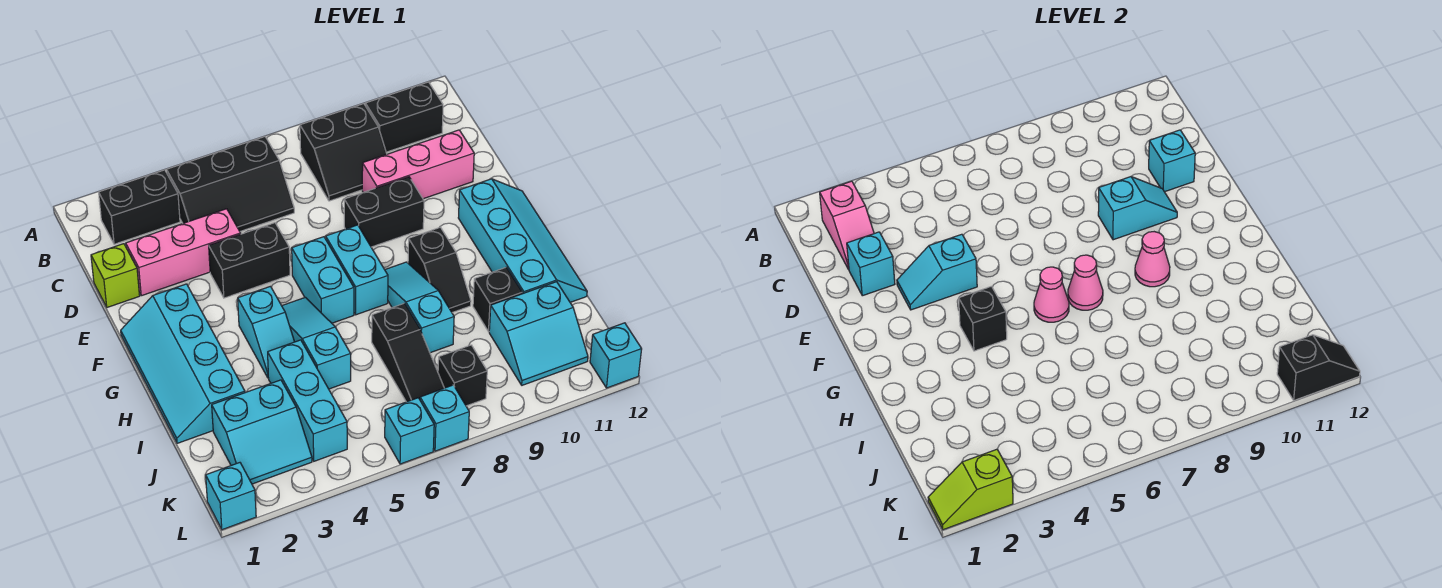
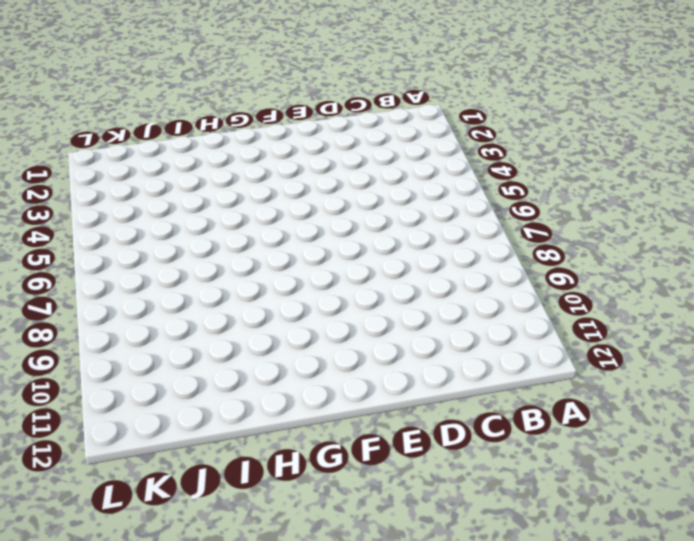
none -> black 1x2 brick [99,170,180,244]
none -> black 2x3 slope [167,137,294,231]
none -> black 2x2 slope [300,104,387,201]
none -> black 1x2 brick [365,82,443,152]

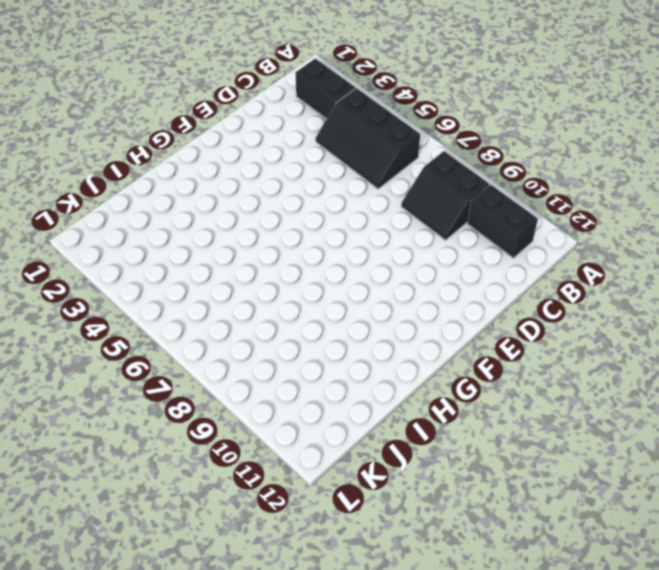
none -> lime 1x1 brick [91,244,140,307]
none -> pink 1x3 brick [126,209,241,296]
none -> pink 1x3 brick [362,130,474,199]
none -> black 1x2 brick [209,223,290,298]

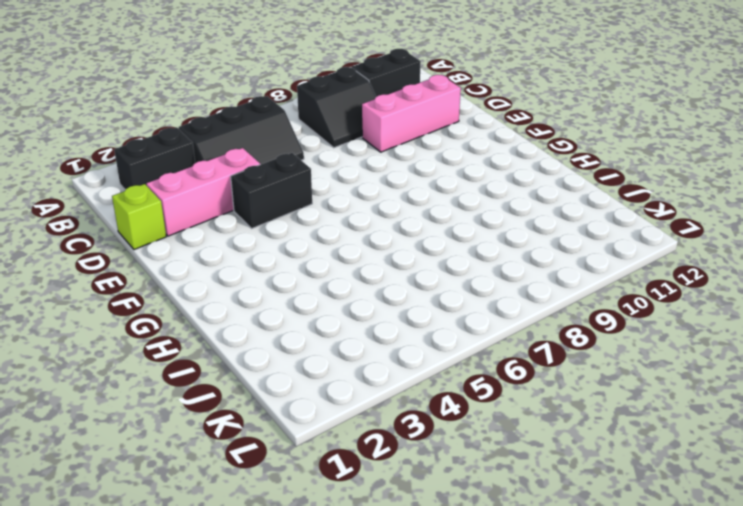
none -> black 1x2 brick [344,177,424,247]
none -> cyan 2x4 slope [121,284,245,443]
none -> cyan 1x2 brick [292,237,354,323]
none -> cyan 1x2 brick [326,225,388,315]

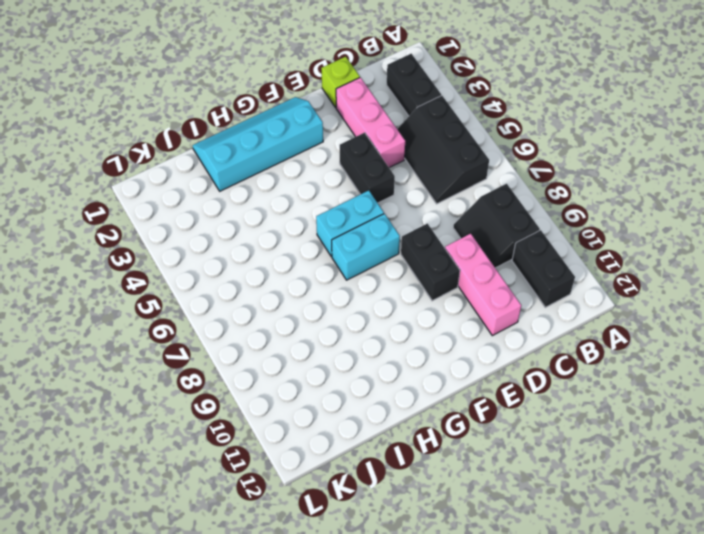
none -> cyan 2x4 slope [458,179,587,302]
none -> cyan 1x2 slope [238,286,294,377]
none -> cyan 1x3 slope [282,297,351,389]
none -> cyan 1x3 slope [385,262,454,353]

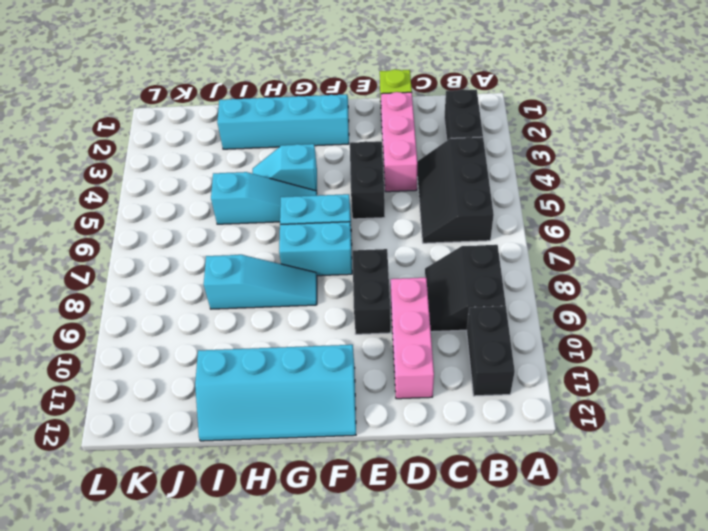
none -> black 1x2 slope [408,227,471,312]
none -> cyan 1x3 brick [268,340,347,461]
none -> black 1x3 slope [372,303,444,402]
none -> black 1x1 brick [473,268,522,332]

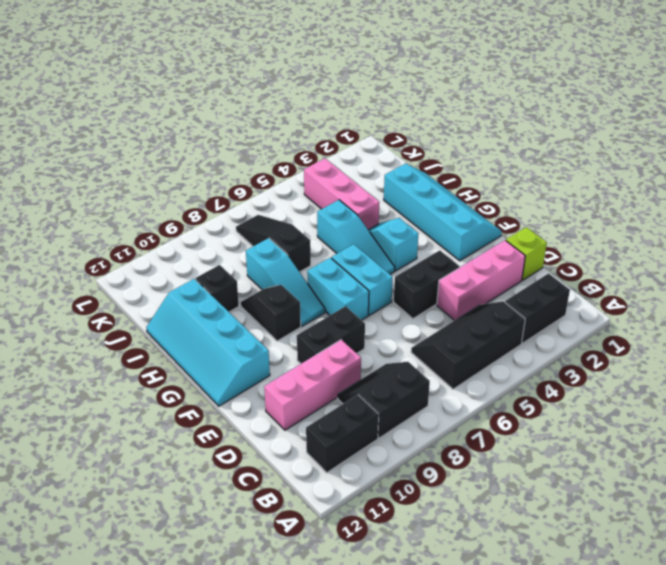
pink 1x3 brick [304,158,379,230] -> cyan 1x3 brick [268,340,347,461]
none -> cyan 2x2 slope [212,380,312,484]
none -> cyan 2x2 slope [489,282,588,385]
none -> black 1x1 brick [438,345,487,406]
none -> cyan 1x1 brick [206,463,256,530]

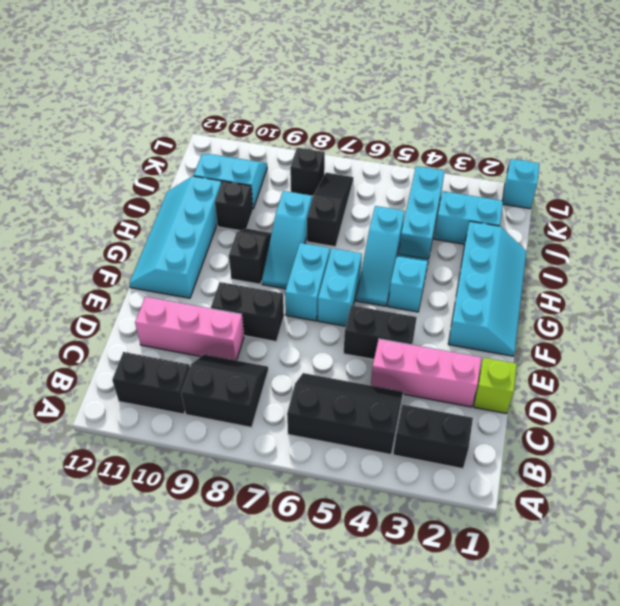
none -> cyan 1x1 brick [385,398,434,464]
none -> cyan 1x1 brick [420,385,469,451]
none -> cyan 1x1 brick [590,323,642,388]
none -> pink 1x2 slope [820,181,874,270]

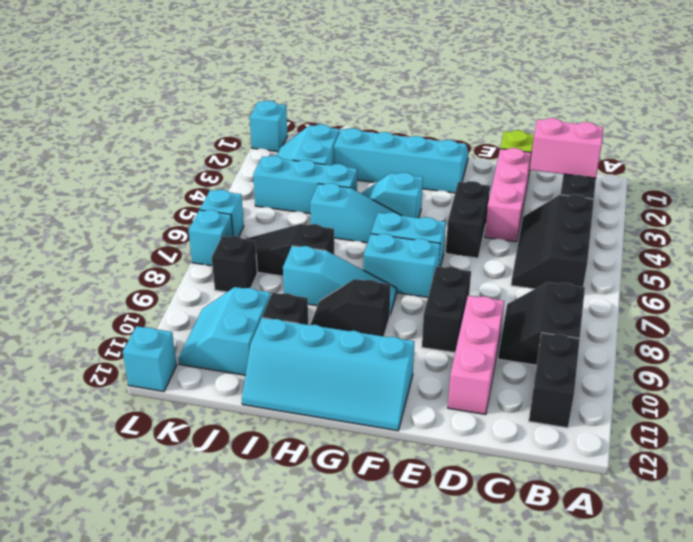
pink 1x2 brick [530,118,603,178] -> pink 1x2 slope [820,181,874,270]
none -> cyan 1x1 brick [847,232,895,296]
none -> cyan 1x1 brick [1149,130,1195,192]
none -> cyan 1x2 slope [897,234,977,310]
none -> cyan 1x2 slope [1098,177,1177,240]

